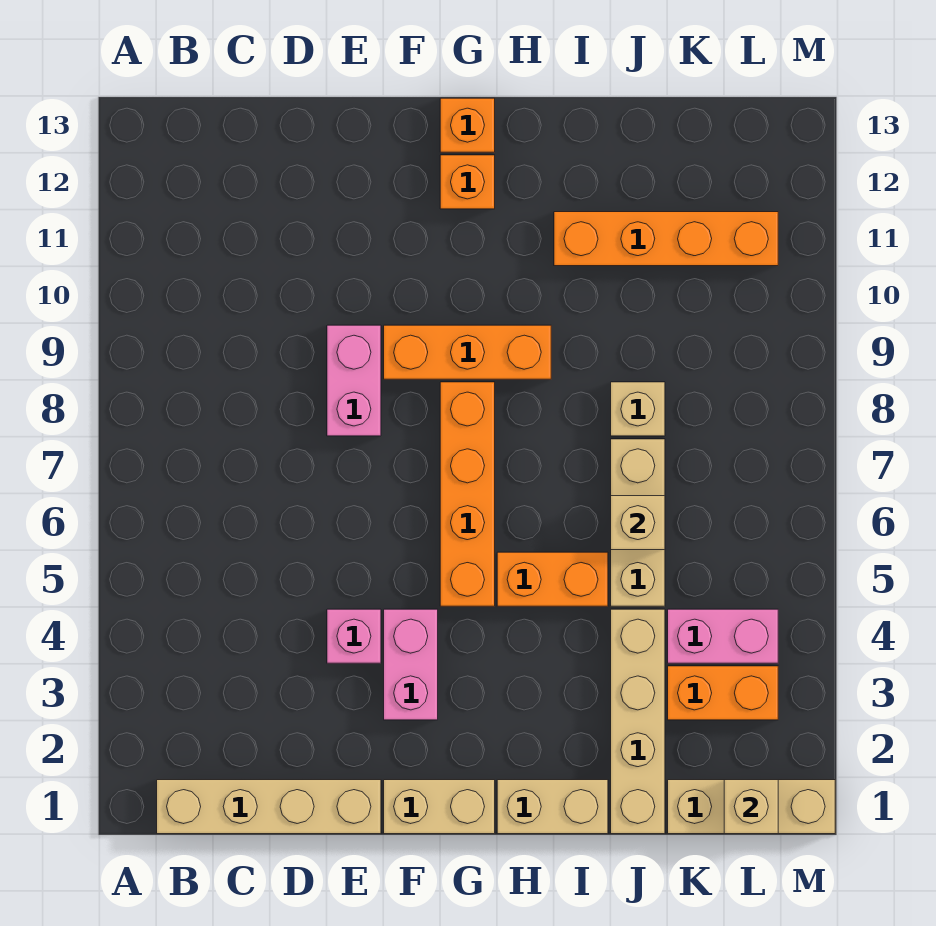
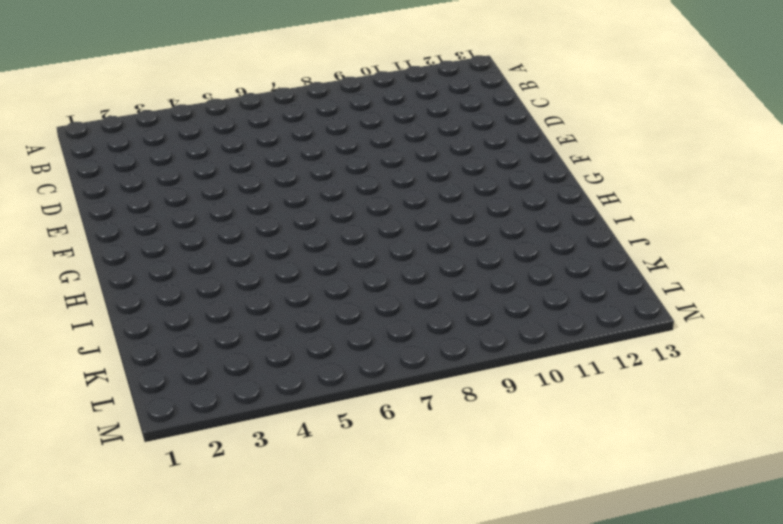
none -> tan 1x4 brick [157,780,381,834]
none -> pink 1x1 brick [327,609,381,663]
none -> pink 1x2 brick [327,325,381,436]

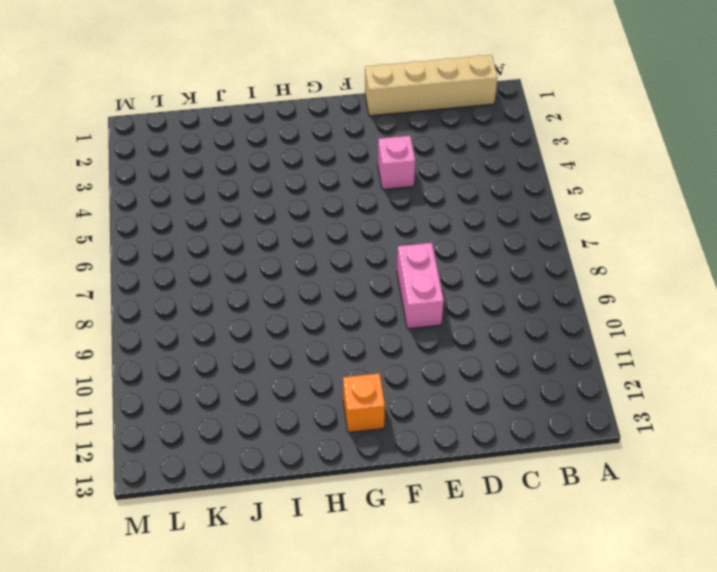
none -> tan 1x2 brick [384,780,495,834]
none -> pink 1x2 brick [384,609,438,720]
none -> orange 1x3 brick [384,325,551,379]

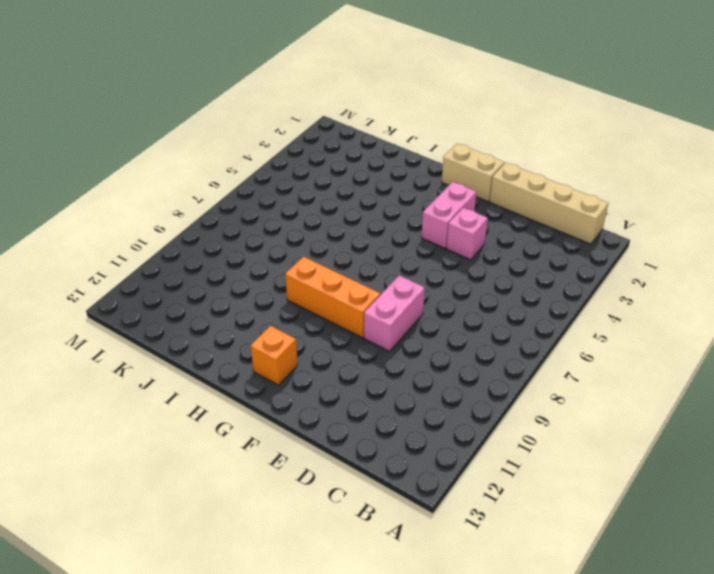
none -> orange 1x4 brick [440,382,495,606]
none -> orange 1x1 brick [440,98,495,152]
none -> tan 1x2 brick [497,780,608,834]

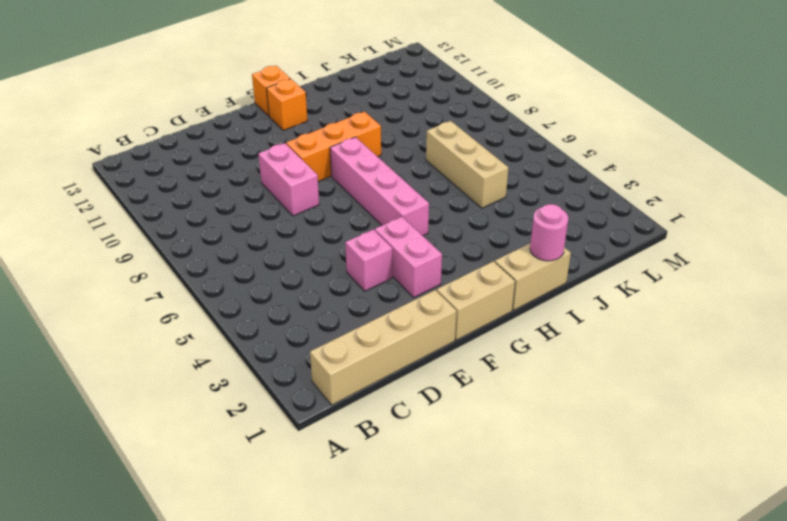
pink 1x4 brick [330,137,429,236] -> orange 1x4 brick [440,382,495,606]
pink 1x1 round brick [530,204,568,261] -> none
none -> orange 1x2 brick [497,552,608,606]
none -> orange 1x4 brick [554,212,778,266]
none -> tan 1x4 brick [611,609,665,834]

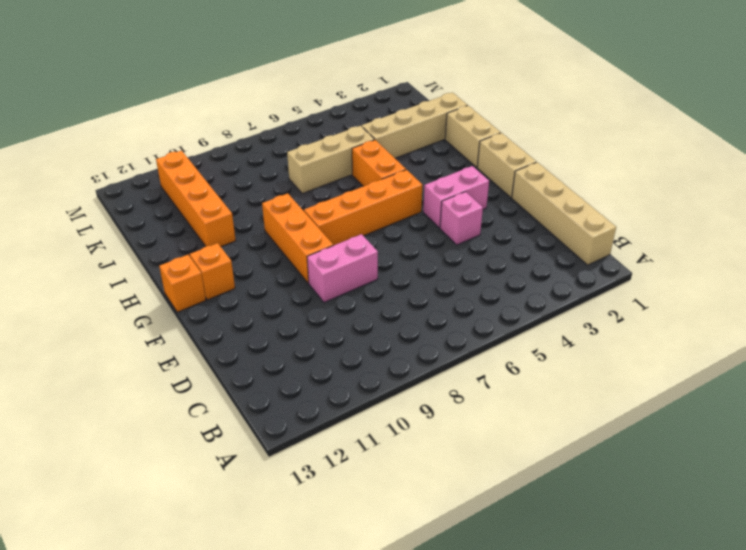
none -> tan 1x1 brick [611,382,665,436]
none -> tan 1x3 brick [668,780,835,834]
none -> orange 1x2 brick [668,666,778,720]

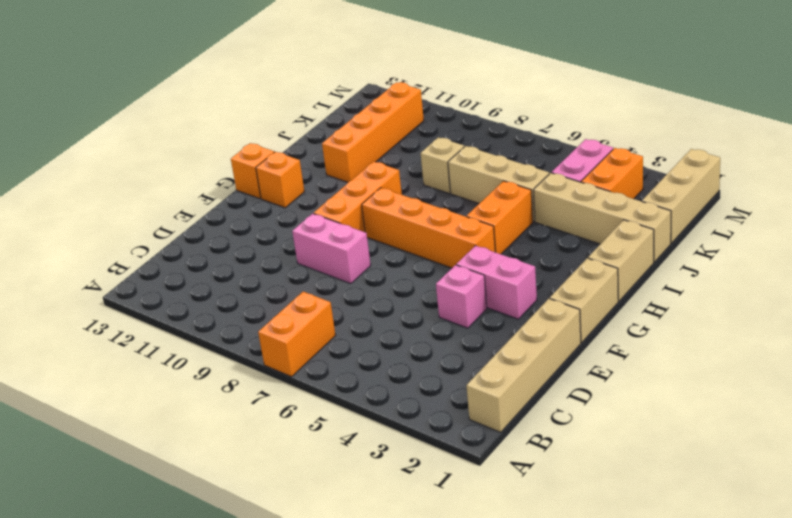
orange 1x2 brick [258,292,336,377] -> none
none -> tan 1x1 brick [611,496,665,550]
none -> tan 1x1 brick [724,780,778,834]

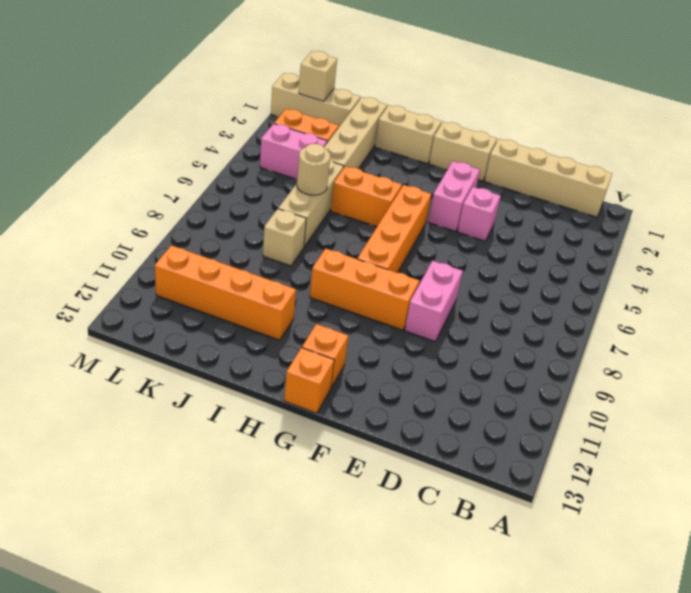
tan 1x1 round brick [297,144,330,195] -> tan 1x1 brick [611,496,665,550]

